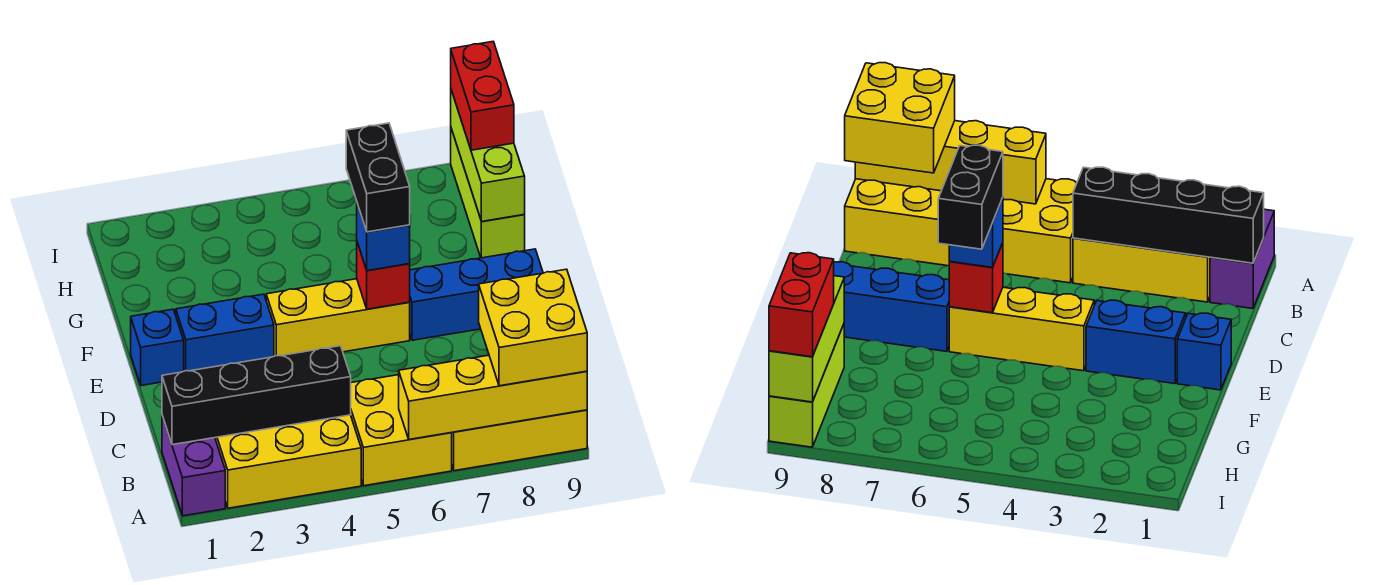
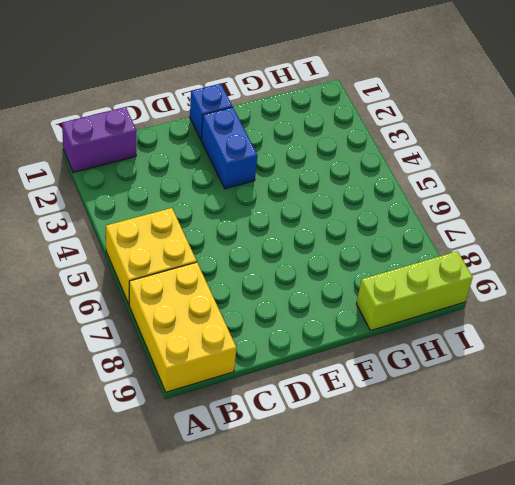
none -> yellow 2x3 brick [215,415,361,508]
none -> yellow 1x3 brick [266,279,410,356]
none -> blue 1x3 brick [409,249,543,340]

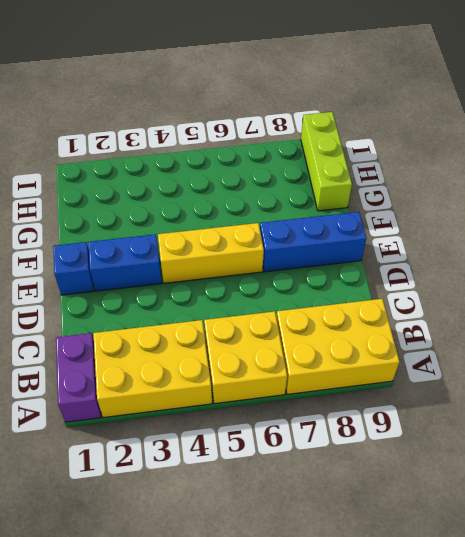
none -> yellow 1x4 brick [399,355,587,439]
none -> black 1x4 brick [162,346,351,445]
none -> red 1x1 brick [357,242,410,309]

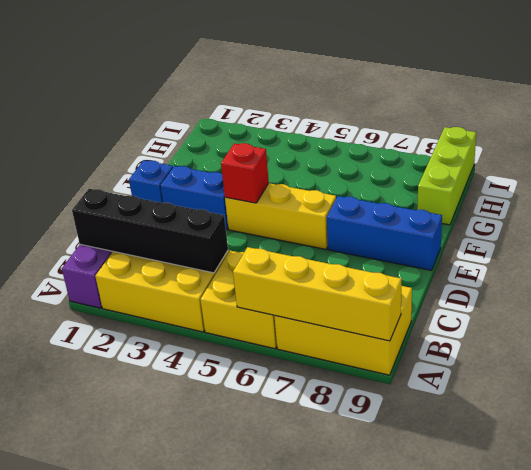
red 1x1 brick [221,143,269,203] -> red 1x1 brick moved to [357,242,410,309]
none -> lime 1x3 brick [451,90,525,222]
none -> yellow 2x2 brick [479,269,587,386]
none -> blue 1x1 brick [357,204,410,271]

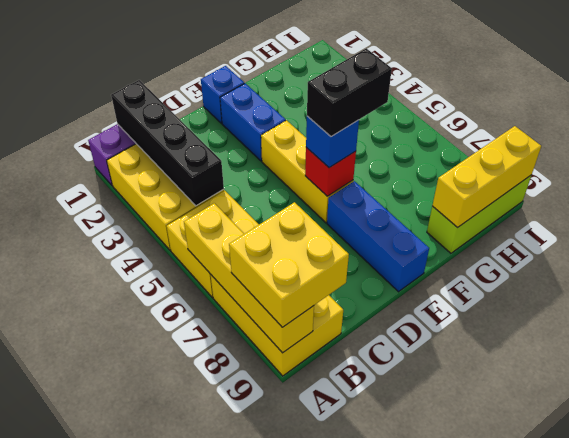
yellow 1x3 brick [432,126,541,228] -> lime 1x3 brick [451,90,525,222]
none -> red 1x2 brick [451,42,514,150]

